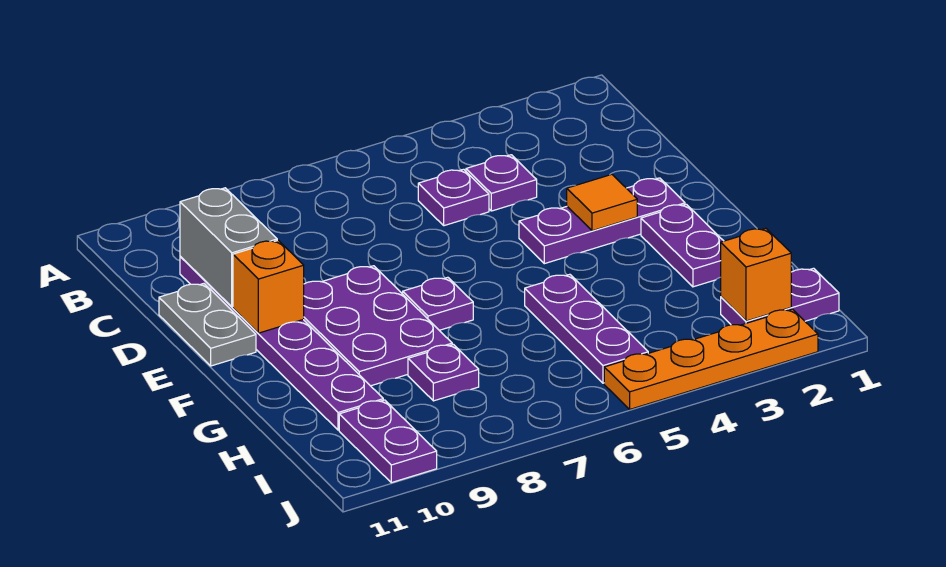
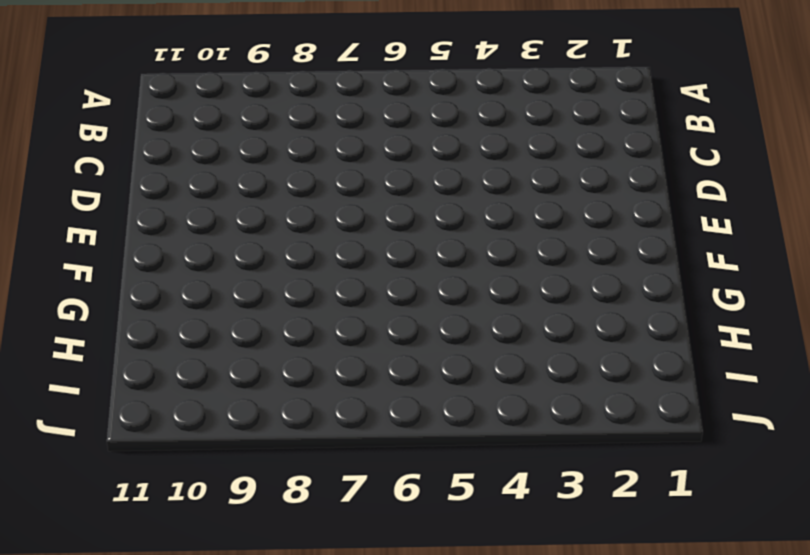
none -> purple 1x1 plate [466,155,537,211]
none -> purple 1x1 plate [418,169,489,226]
none -> purple 1x6 plate [180,256,383,430]

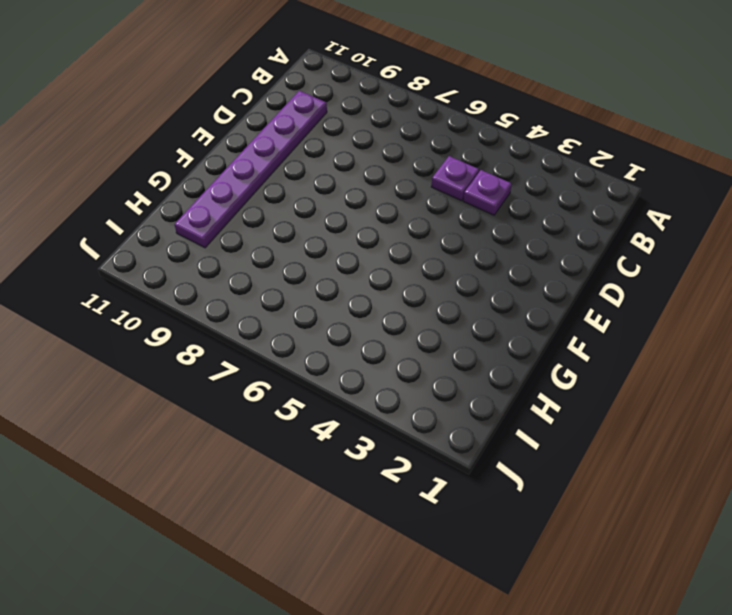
none -> grey 1x2 plate [159,284,256,366]
none -> purple 1x3 plate [519,178,685,264]
none -> purple 2x3 plate [303,266,452,386]

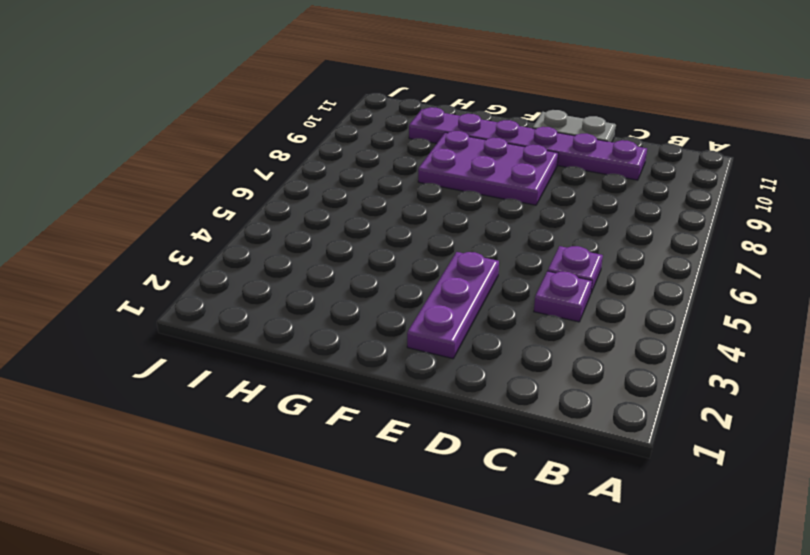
none -> purple 1x2 plate [641,204,723,287]
none -> purple 1x1 plate [403,277,473,330]
none -> purple 1x3 plate [525,274,648,383]

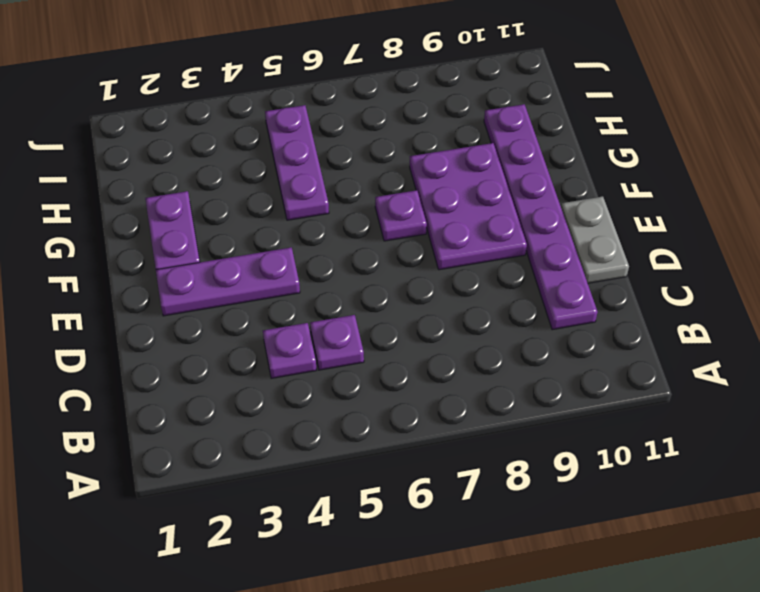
none -> purple 1x1 plate [408,345,479,401]
none -> purple 1x2 plate [721,268,839,325]
none -> purple 1x2 plate [339,400,437,483]

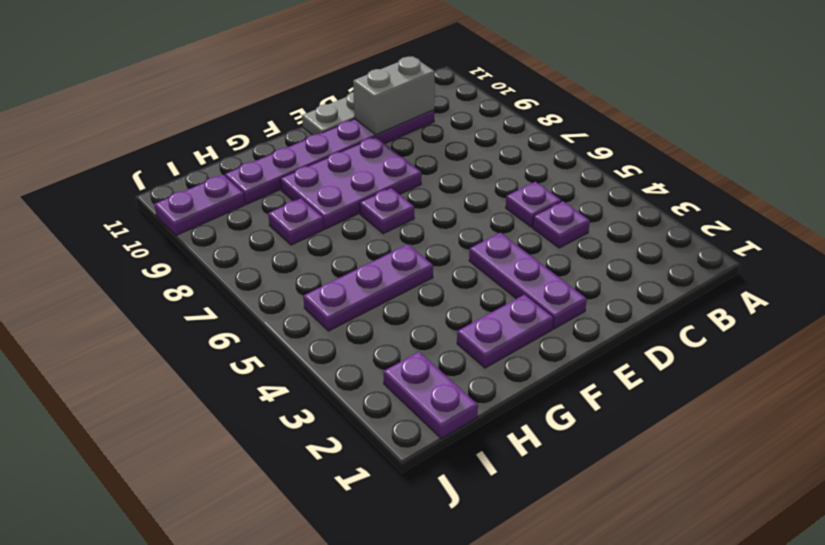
none -> orange 1x4 plate [604,309,818,409]
none -> orange 1x1 tile [567,174,637,231]
none -> orange 1x1 brick [233,240,304,333]

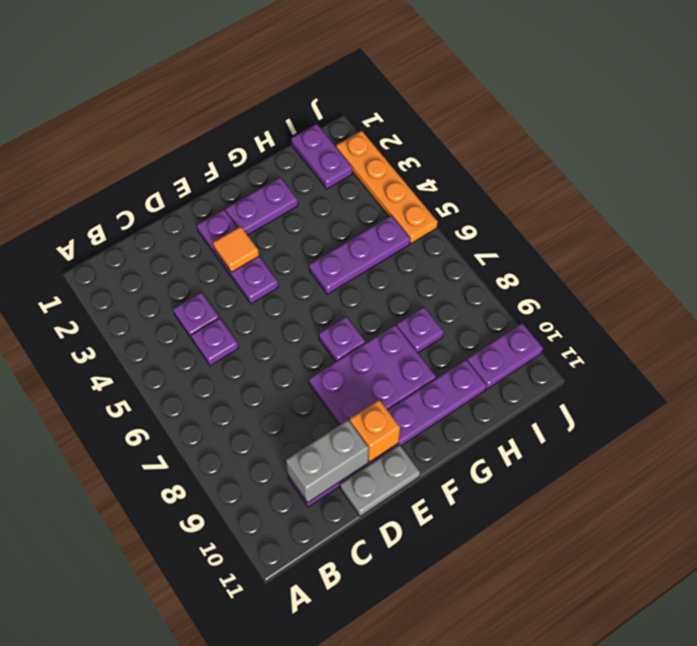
none -> orange 1x1 brick [721,228,791,321]

